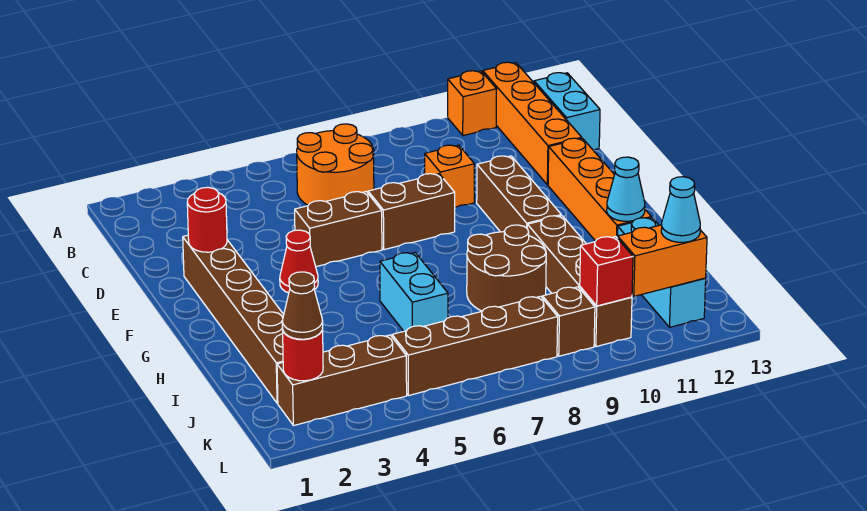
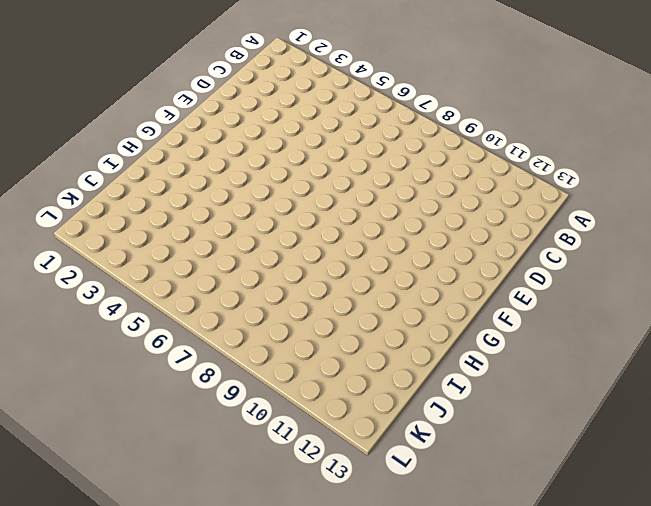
none -> orange 1x1 brick [448,71,497,136]
none -> orange 1x4 brick [483,62,582,185]
none -> orange 2x2 round brick [297,124,374,205]

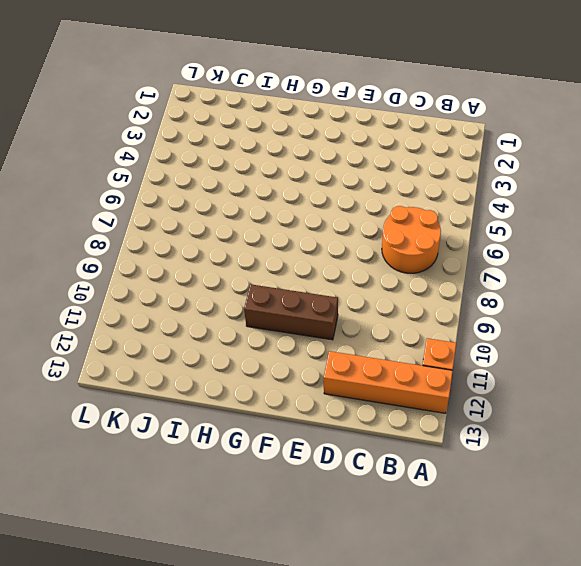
none -> cyan 1x2 brick [534,73,600,150]
none -> orange 1x1 brick [425,145,474,208]
none -> brown 1x6 brick [183,235,284,403]

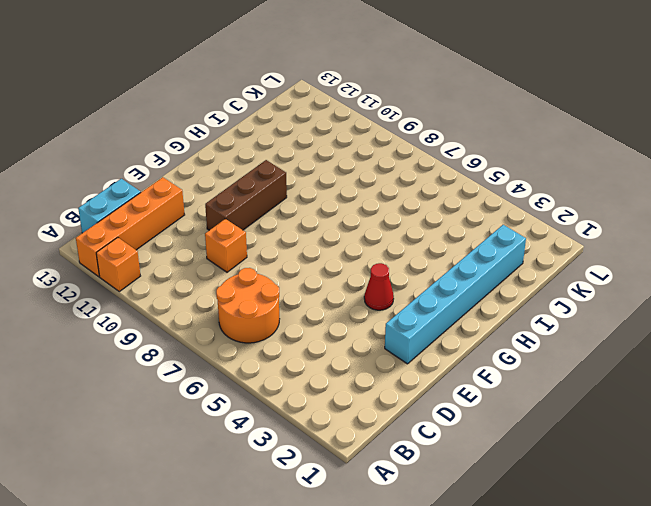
cyan 1x6 brick [385,225,526,364] -> brown 1x6 brick [183,235,284,403]
none -> brown 1x2 brick [295,192,382,267]
none -> brown 1x2 brick [368,174,455,250]
none -> orange 1x4 brick [548,138,651,241]

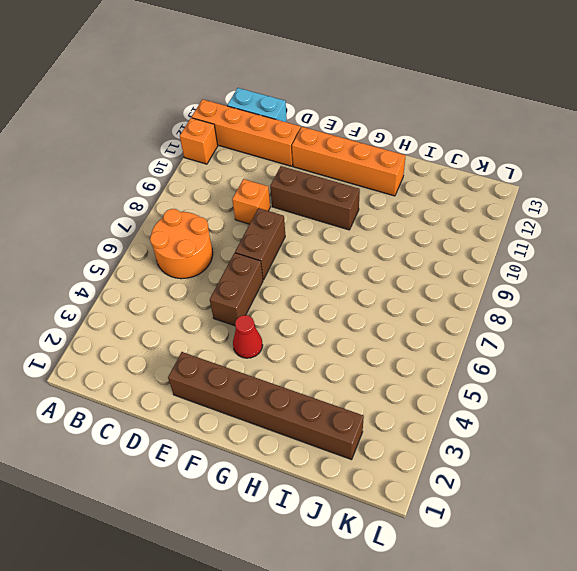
none -> cyan 1x2 brick [380,253,448,331]
none -> brown 2x2 round brick [467,225,546,311]
none -> brown 1x4 brick [527,216,632,347]

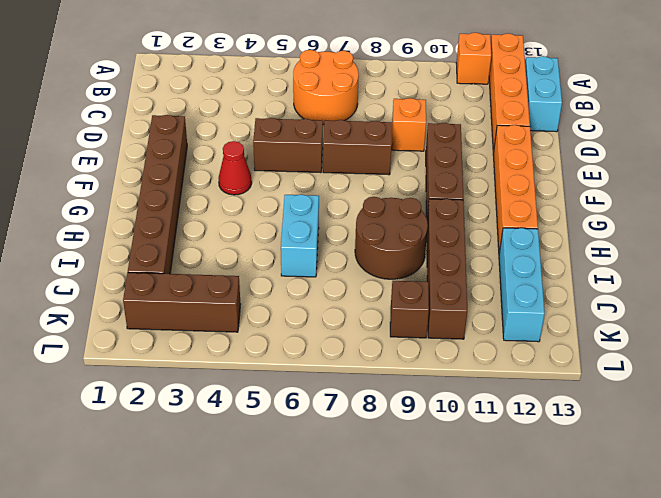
none -> brown 1x4 brick [392,296,558,396]
none -> red 1x1 round brick [187,187,227,252]
none -> cyan 1x1 cone [607,157,645,221]

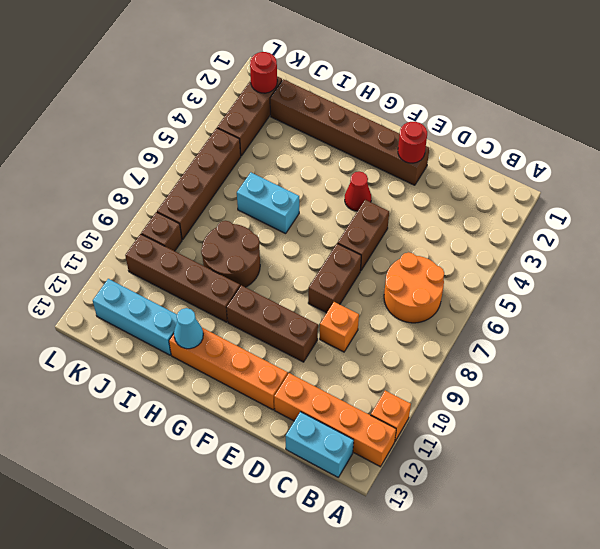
none -> red 1x1 brick [580,237,633,306]
none -> orange 1x2 brick [618,225,707,296]
none -> brown 1x1 cone [282,272,323,339]

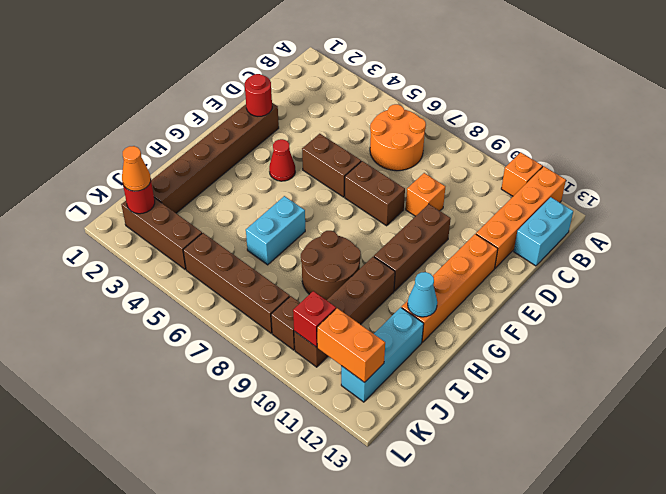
orange 1x1 cone [122,146,151,191] -> brown 1x1 cone [282,272,323,339]
none -> cyan 1x1 cone [661,177,700,242]

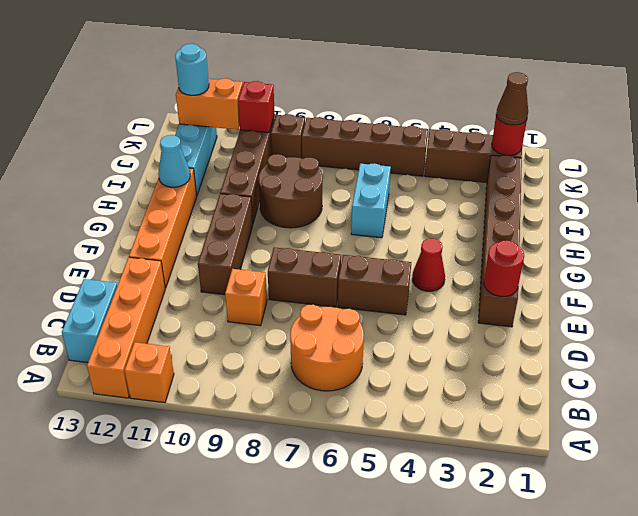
cyan 1x1 round brick [175,44,209,95] -> cyan 1x1 cone [661,177,700,242]

